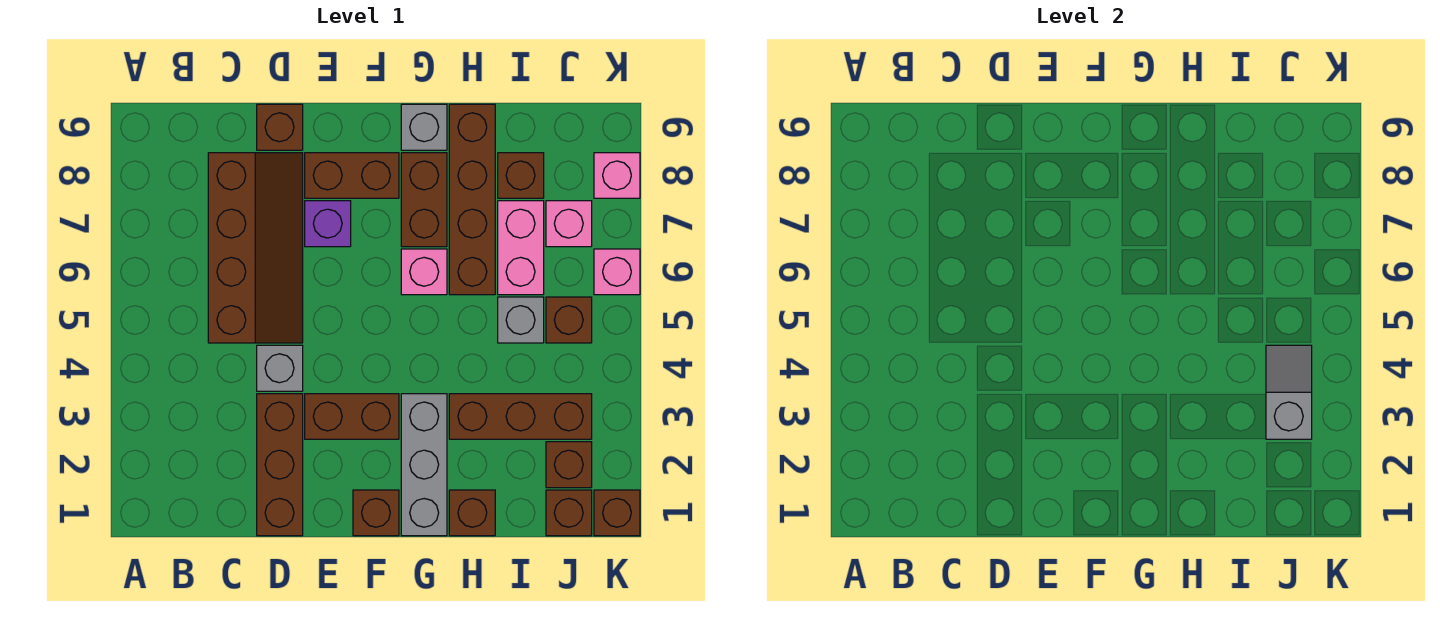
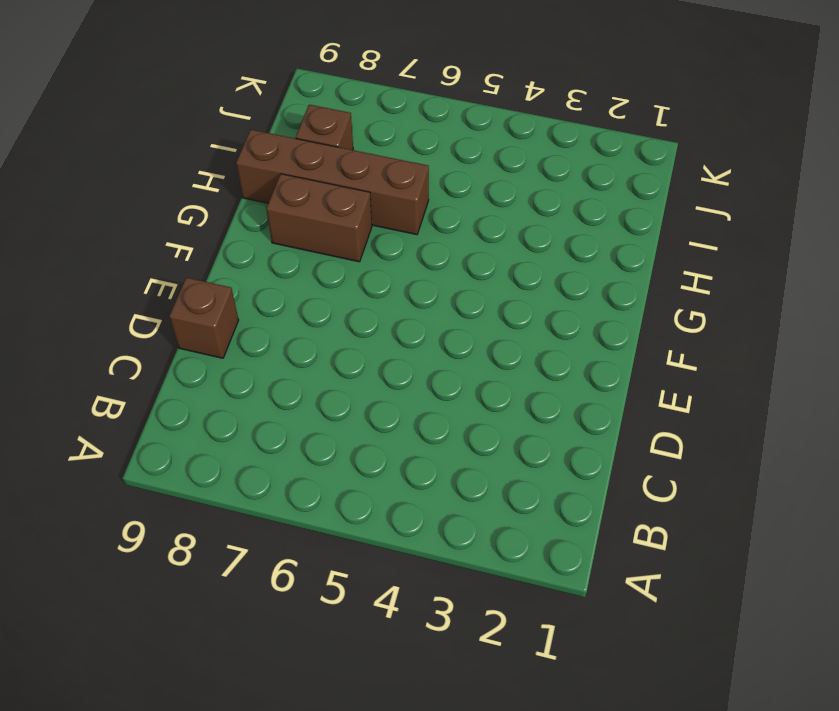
none -> brown 2x4 slope [208,153,303,343]
none -> brown 1x3 brick [257,394,303,536]
none -> grey 1x1 brick [257,345,303,391]

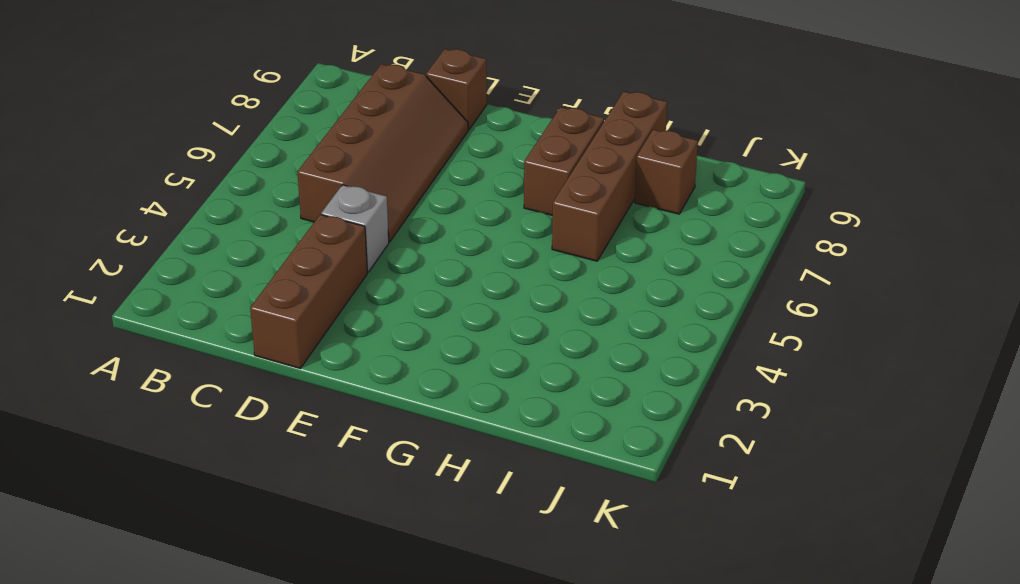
none -> brown 1x2 brick [305,394,399,439]
none -> purple 1x1 brick [305,201,351,247]
none -> brown 1x2 brick [305,153,399,198]

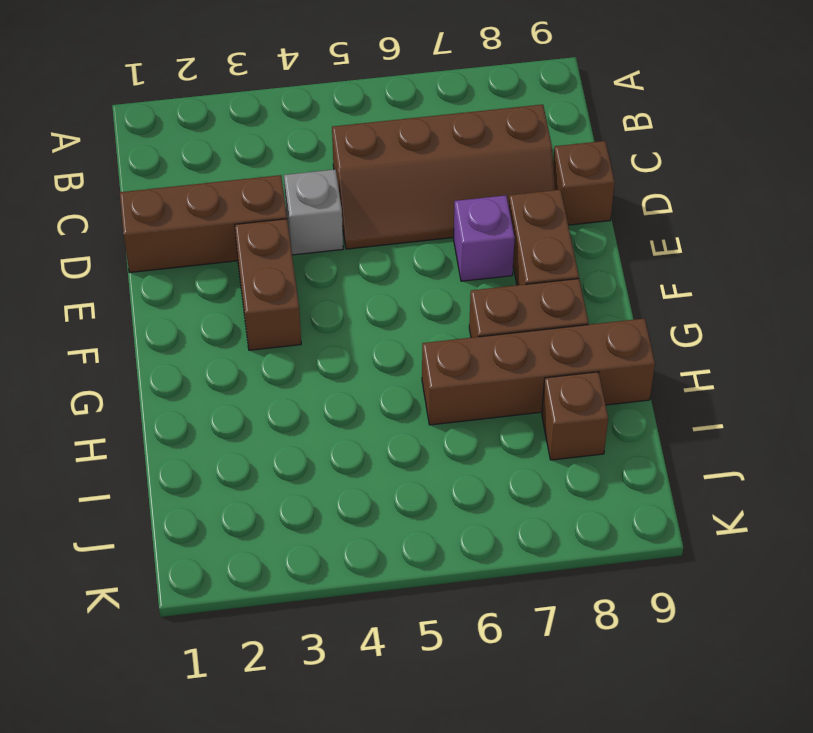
none -> brown 1x1 brick [353,490,399,536]
none -> grey 1x3 brick [401,394,447,536]
none -> pink 1x1 brick [401,249,447,295]

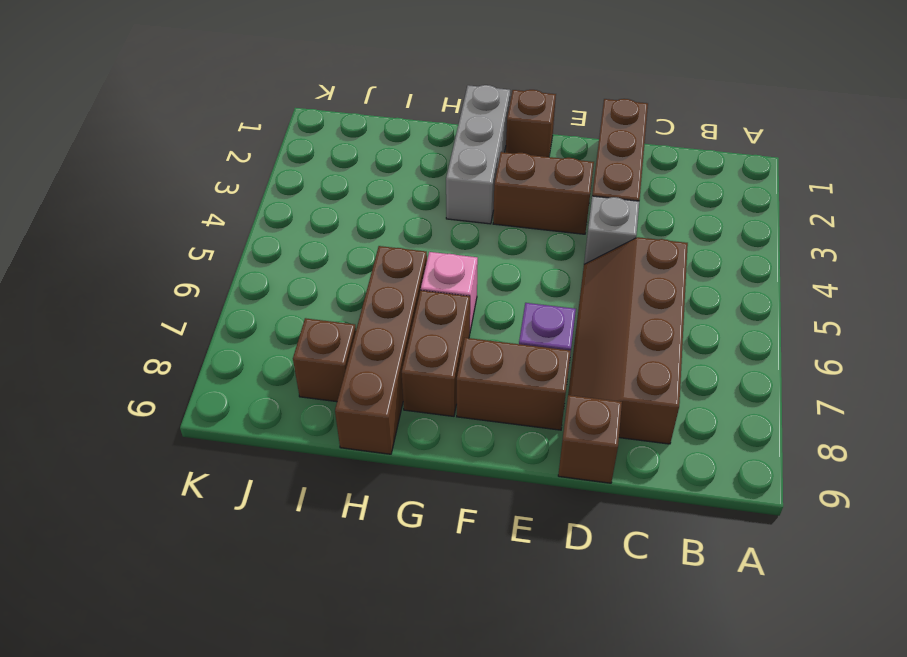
none -> grey 1x1 brick [401,104,447,150]
none -> brown 1x1 brick [449,490,495,536]
none -> brown 1x3 brick [449,394,592,439]

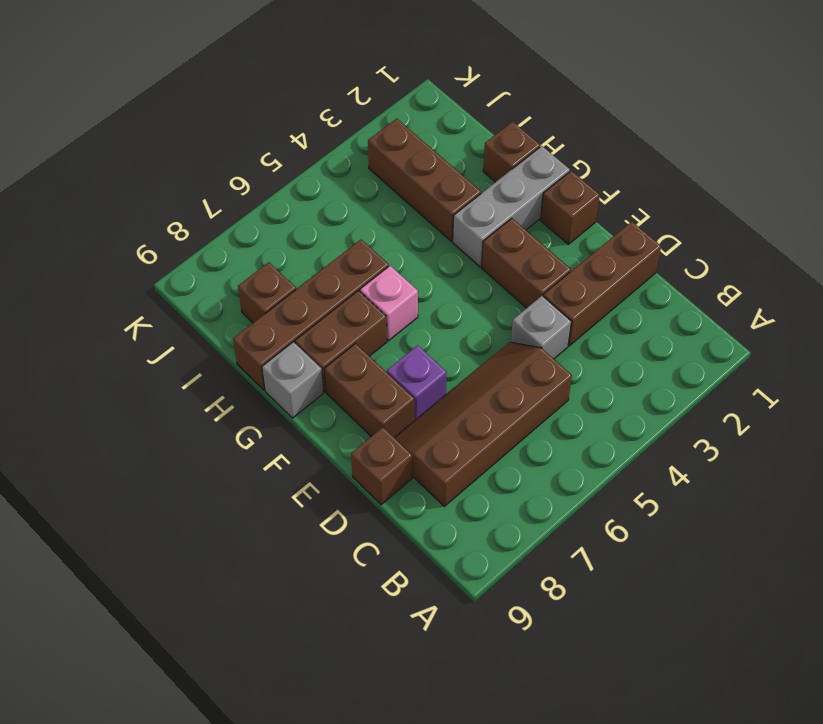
none -> grey 1x1 brick [498,297,544,343]
none -> pink 1x2 brick [498,201,544,295]
none -> brown 1x1 brick [546,490,592,536]

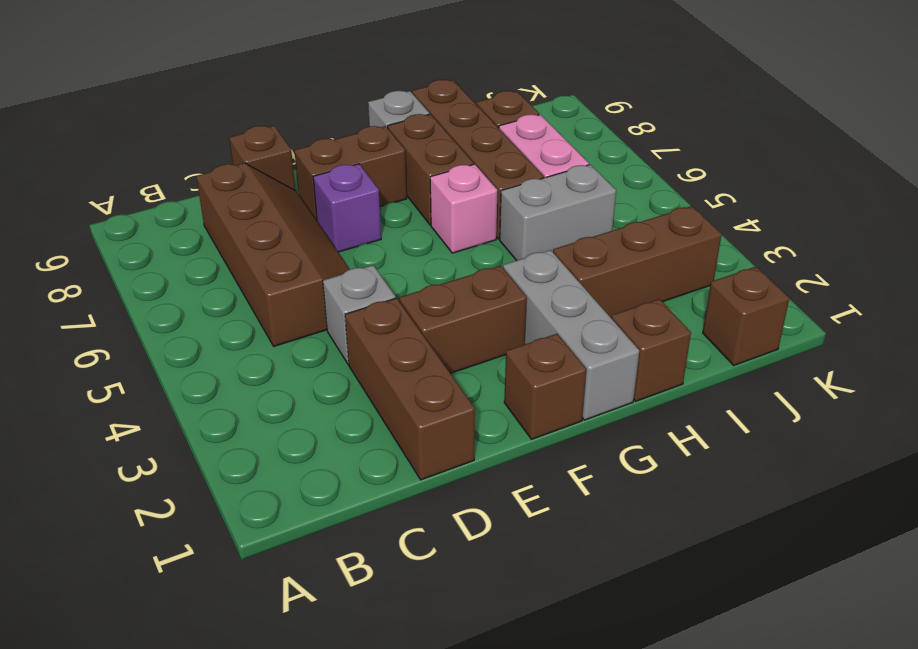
grey 1x2 brick [500,165,616,261] -> grey 1x1 brick [498,297,544,343]
none -> brown 1x1 brick [546,442,592,488]
none -> brown 1x1 brick [546,297,592,343]
none -> pink 1x1 brick [546,201,592,247]

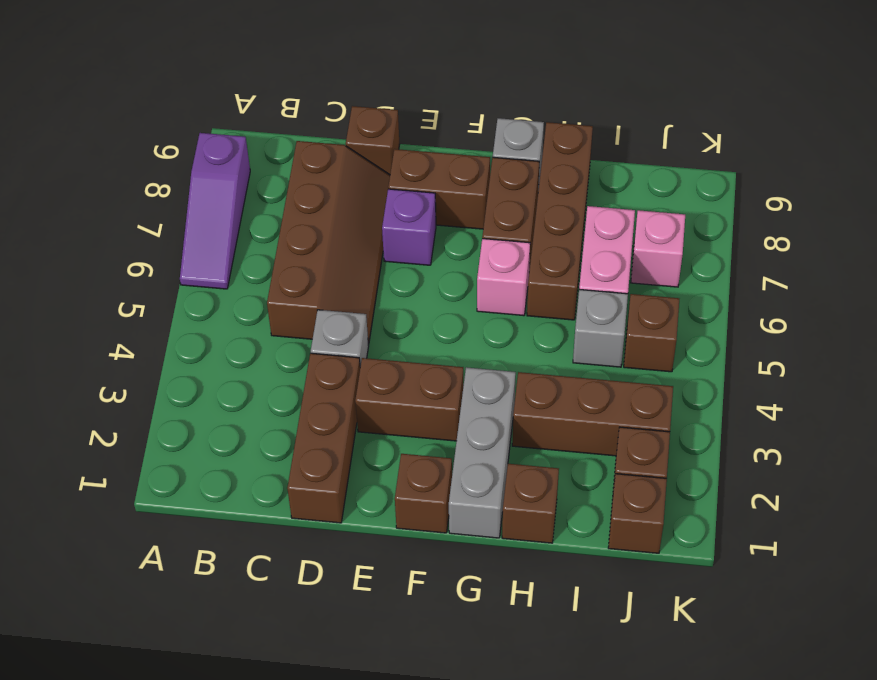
purple 1x3 slope [180,133,250,289] -> none
none -> brown 1x1 brick [498,153,544,198]
none -> brown 1x1 brick [594,490,640,536]
none -> pink 1x1 brick [594,249,640,295]

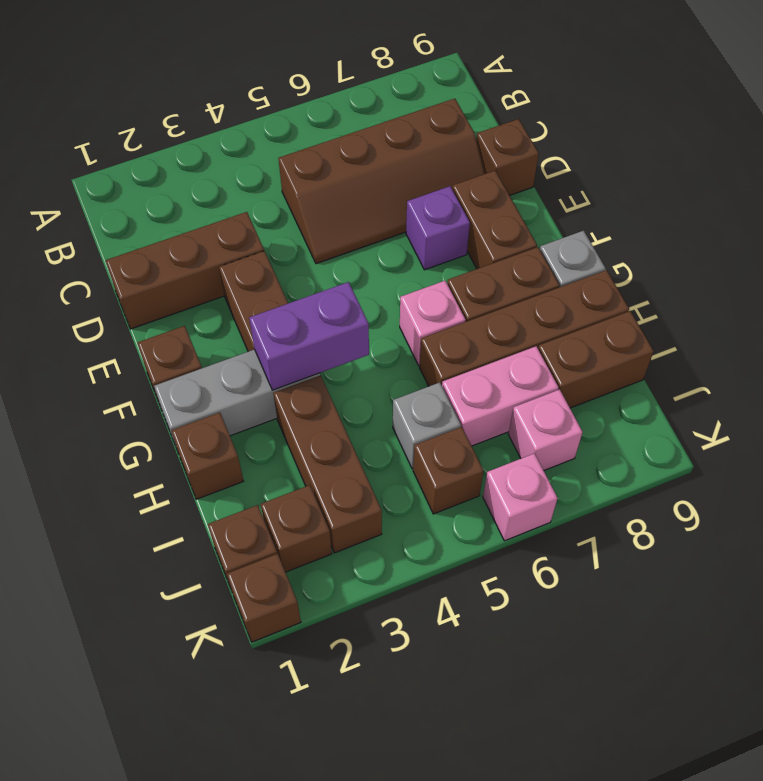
purple 1x2 brick [249,282,369,390] -> none
brown 1x2 brick [538,311,654,408] -> brown 1x1 brick [498,153,544,198]
none -> grey 1x1 brick [257,345,303,391]
none -> pink 1x1 brick [594,153,640,198]
none -> grey 1x2 slope [1266,345,1312,439]

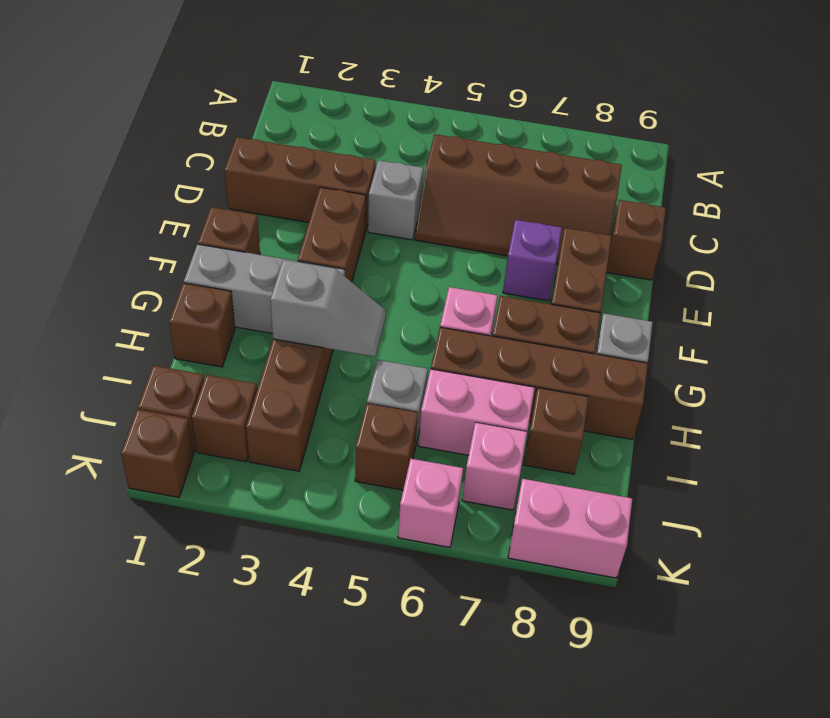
grey 1x2 slope [270,260,386,357] -> grey 1x2 slope moved to [1266,345,1312,439]
pink 1x2 brick [508,479,632,578] -> pink 1x1 brick [594,153,640,198]

